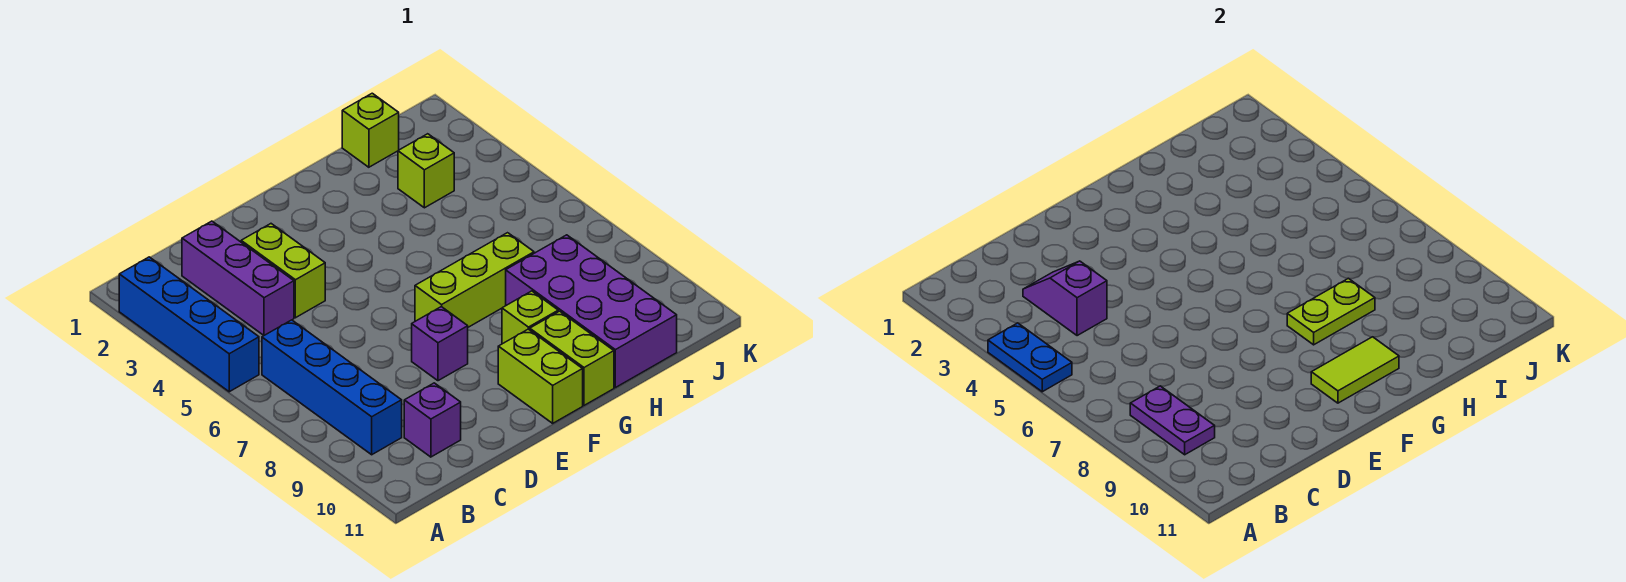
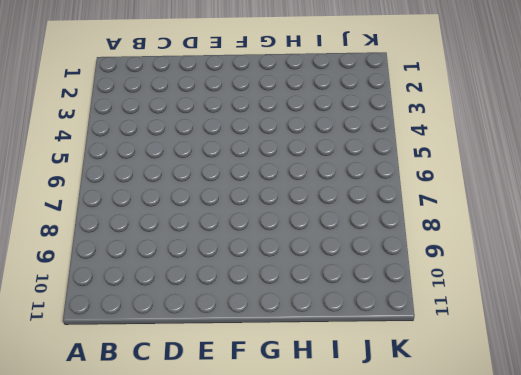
none -> blue 1x4 brick [119,257,259,392]
none -> blue 1x4 brick [262,320,402,455]
none -> purple 1x3 brick [182,221,294,335]

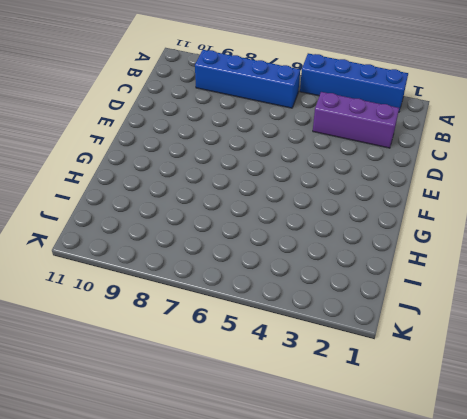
none -> purple 1x1 brick [404,383,461,457]
none -> lime 1x2 brick [241,224,325,318]
none -> purple 1x1 brick [412,307,468,381]

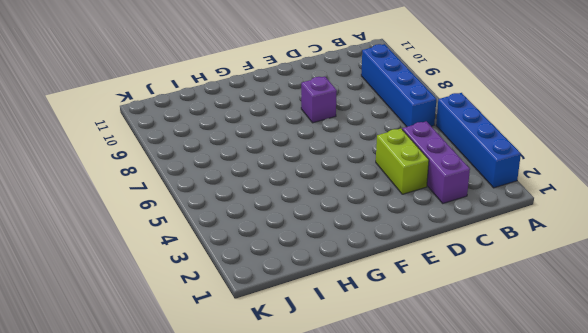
none -> purple 1x1 brick [404,383,461,457]
none -> lime 1x3 brick [415,233,534,327]
none -> lime 1x2 brick [498,329,583,423]

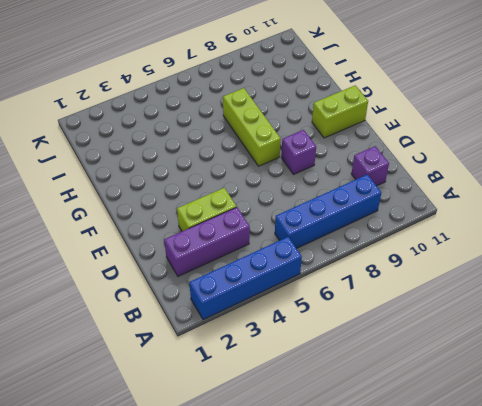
none -> lime 1x1 brick [502,291,558,344]
none -> lime 1x2 brick [530,311,614,405]
none -> purple 2x4 brick [506,235,677,388]

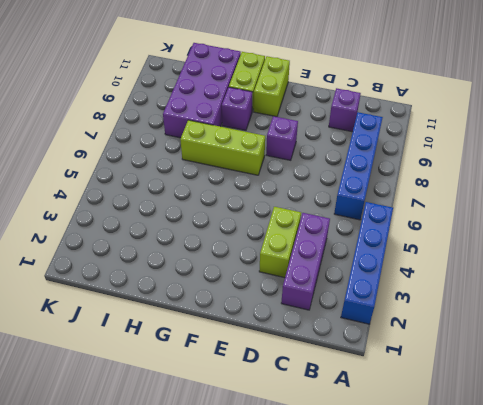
purple 1x1 brick [222,87,252,130] -> lime 1x1 brick [502,291,558,344]
none -> lime 1x1 brick [342,93,399,167]
none -> lime 1x1 brick [398,134,454,208]
none -> blue 1x2 plate [988,323,1072,392]

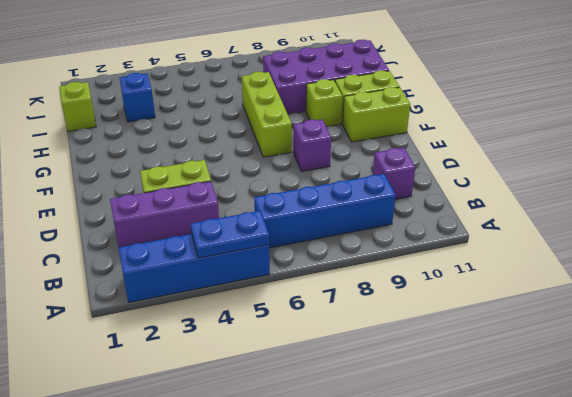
blue 1x1 brick [120,73,155,122] -> lime 1x1 brick [398,134,454,208]
none -> purple 1x2 plate [1130,386,1215,455]
none -> purple 1x2 slope [1023,261,1107,336]
none -> lime 1x2 tile [1311,337,1399,403]

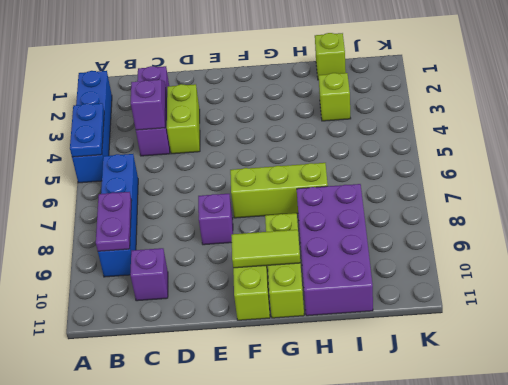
none -> lime 1x2 plate [1287,278,1375,345]

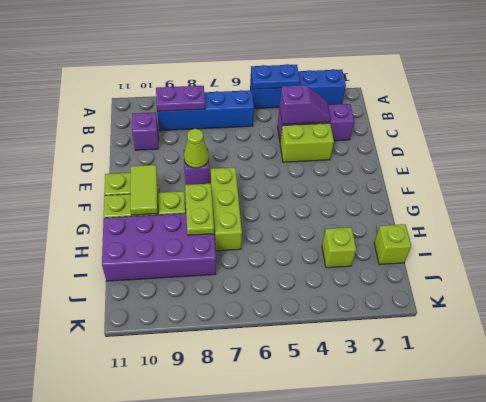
lime 1x1 cone [184,129,209,168] -> none

